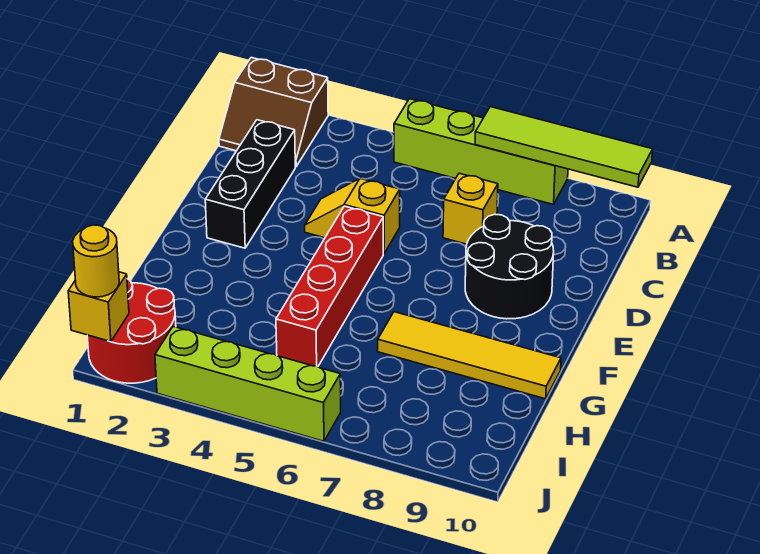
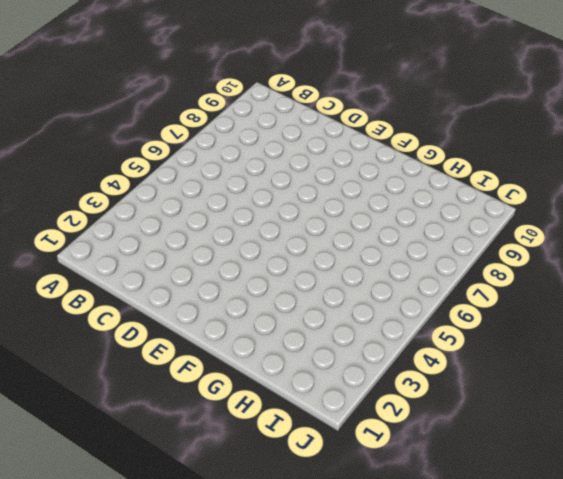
none -> brown 2x2 slope [219,57,328,167]
none -> lime 1x4 brick [394,99,568,204]
none -> black 1x3 brick [205,120,295,248]

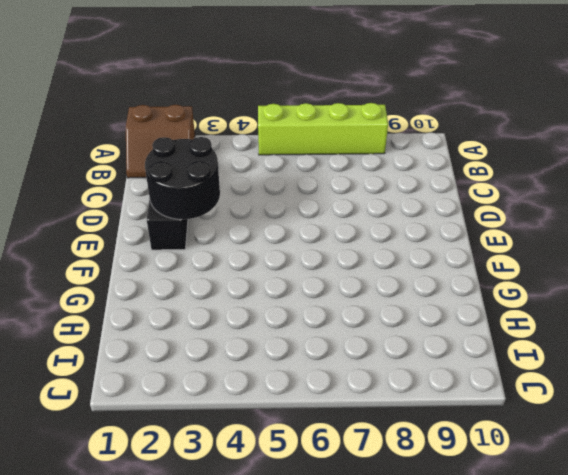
black 2x2 round brick [145,137,220,219] -> black 2x2 round brick moved to [465,214,554,319]
none -> yellow 1x1 brick [443,173,498,244]
none -> yellow 1x2 slope [305,179,400,254]
none -> red 1x4 brick [276,206,383,367]

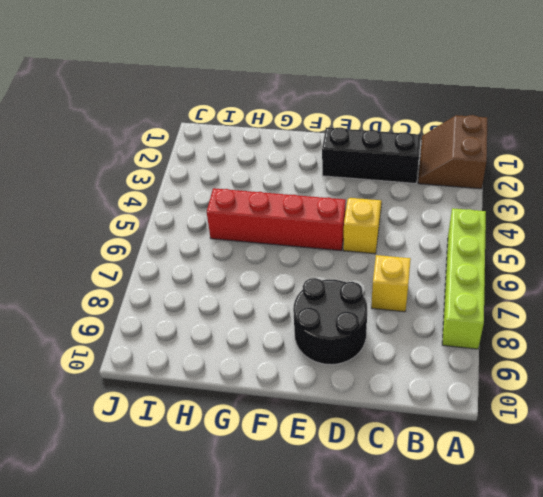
none -> yellow 1x4 tile [378,312,561,399]
none -> red 2x2 round brick [87,279,176,383]
none -> lime 1x4 brick [155,326,341,441]

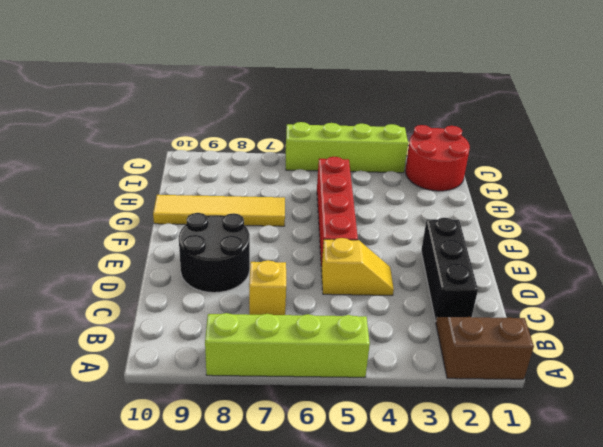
none -> lime 1x4 tile [475,107,653,187]
none -> yellow 1x1 brick [68,272,129,342]
none -> yellow 1x1 round brick [73,225,119,297]

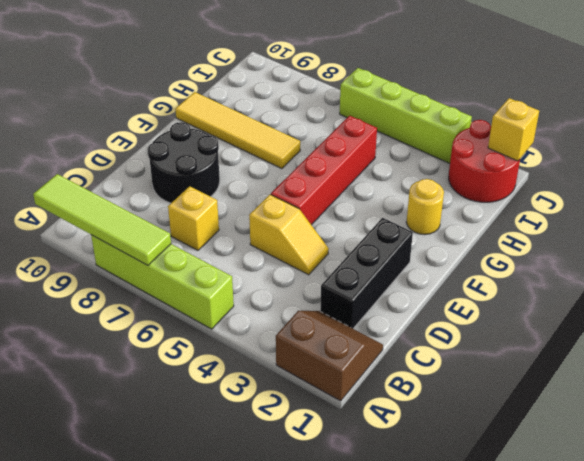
yellow 1x1 round brick [406,179,444,235] -> yellow 1x1 round brick moved to [73,225,119,297]

